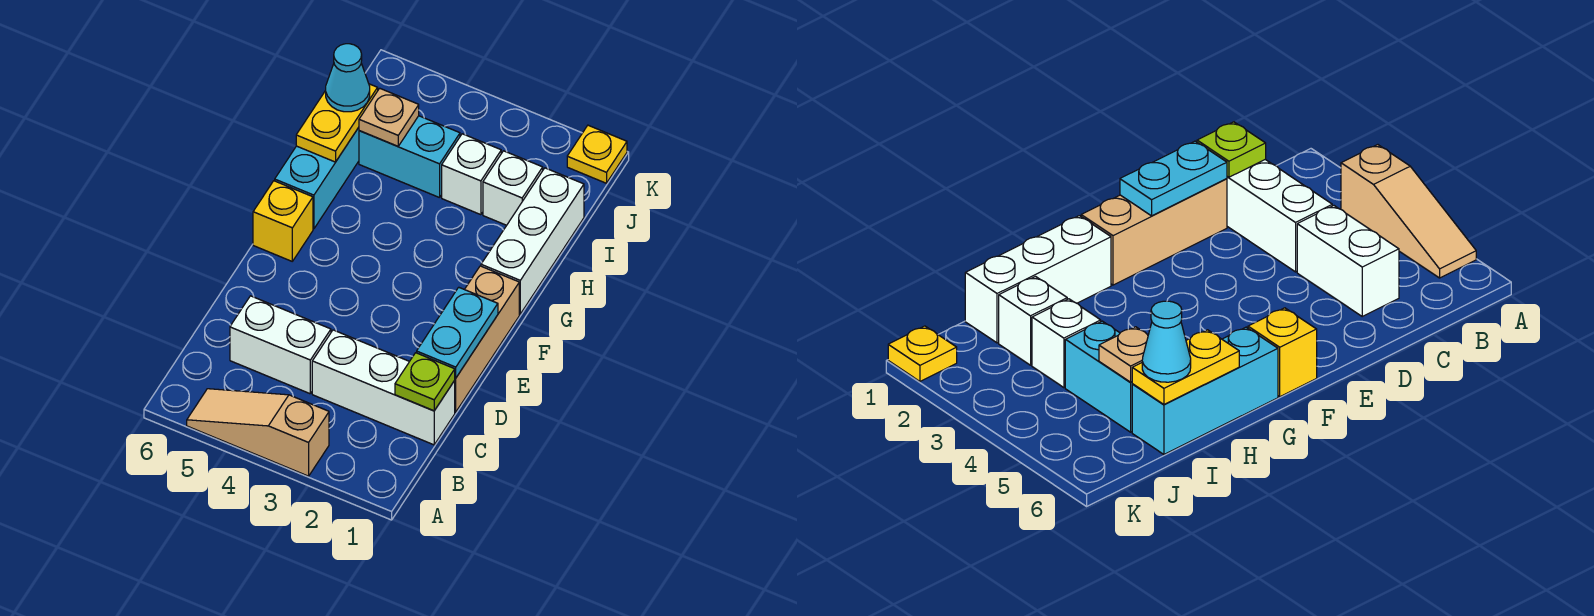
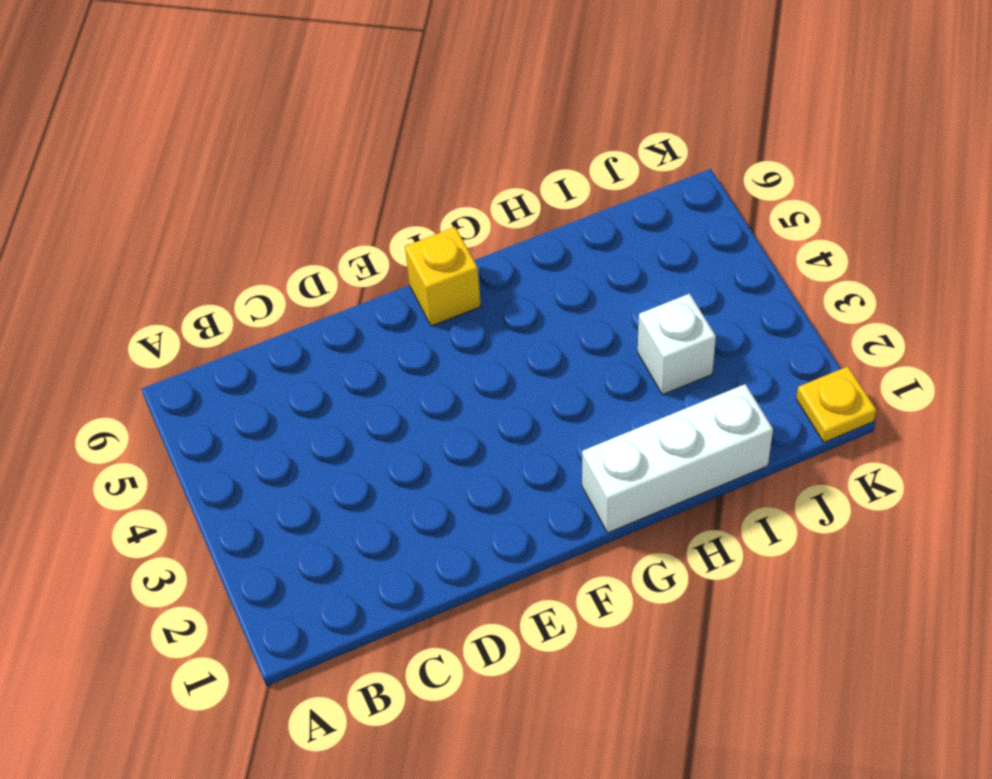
none -> tan 1x3 slope [187,389,329,476]
none -> white 1x3 brick [312,330,455,445]
none -> white 1x2 brick [230,296,331,394]

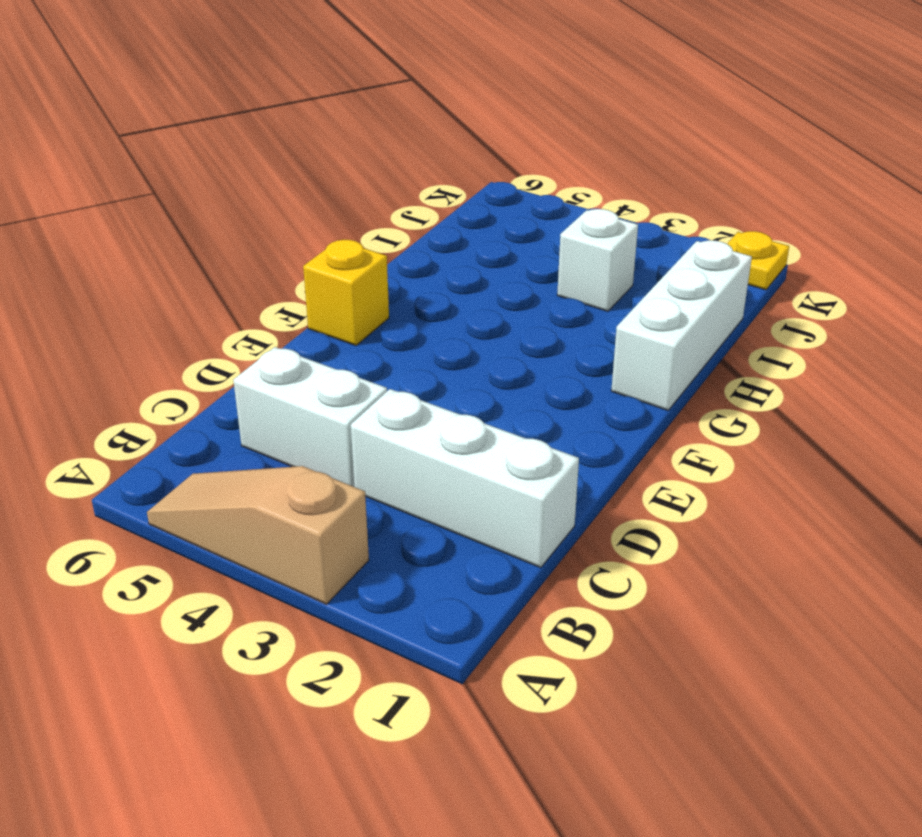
none -> tan 1x3 brick [454,266,519,412]
none -> cyan 1x3 brick [275,127,359,229]
none -> white 1x1 brick [483,151,543,225]

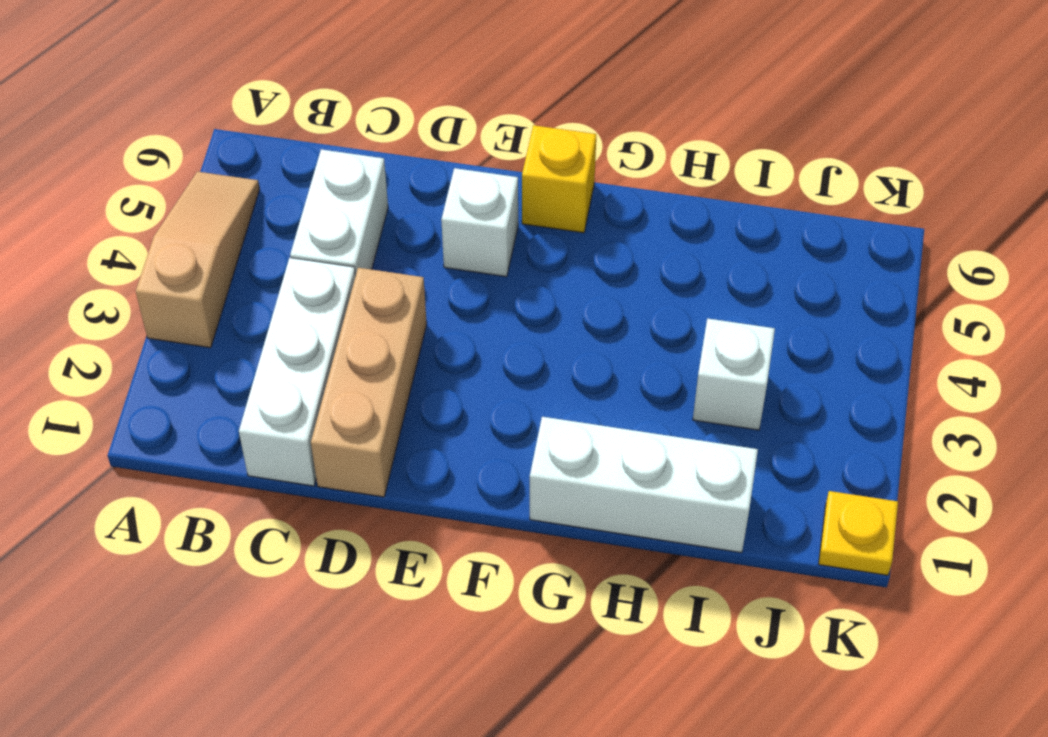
tan 1x3 brick [311,268,427,497] -> tan 1x3 brick turned to [454,266,519,412]
white 1x1 brick [441,168,518,277] -> white 1x1 brick moved to [483,151,543,225]
none -> cyan 1x3 brick [275,127,359,229]
none -> cyan 1x2 brick [359,116,460,198]
none -> lime 1x1 plate [395,353,455,411]

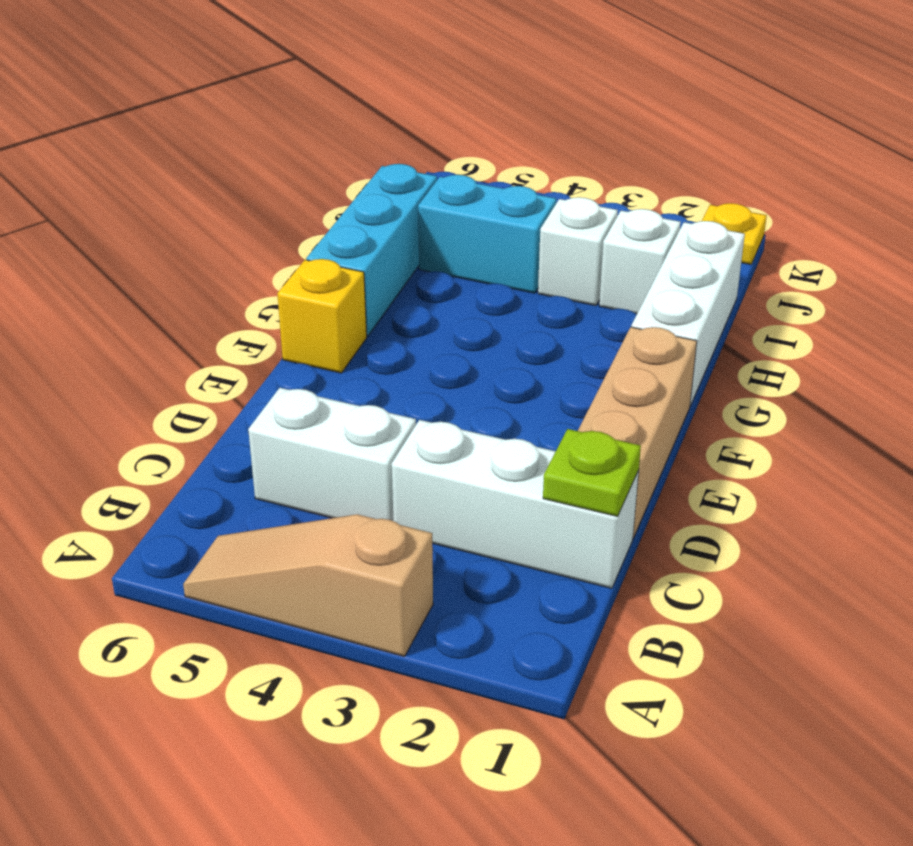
none -> cyan 1x2 plate [417,287,498,378]
none -> yellow 1x2 plate [296,84,378,162]
none -> tan 1x1 plate [359,88,419,146]

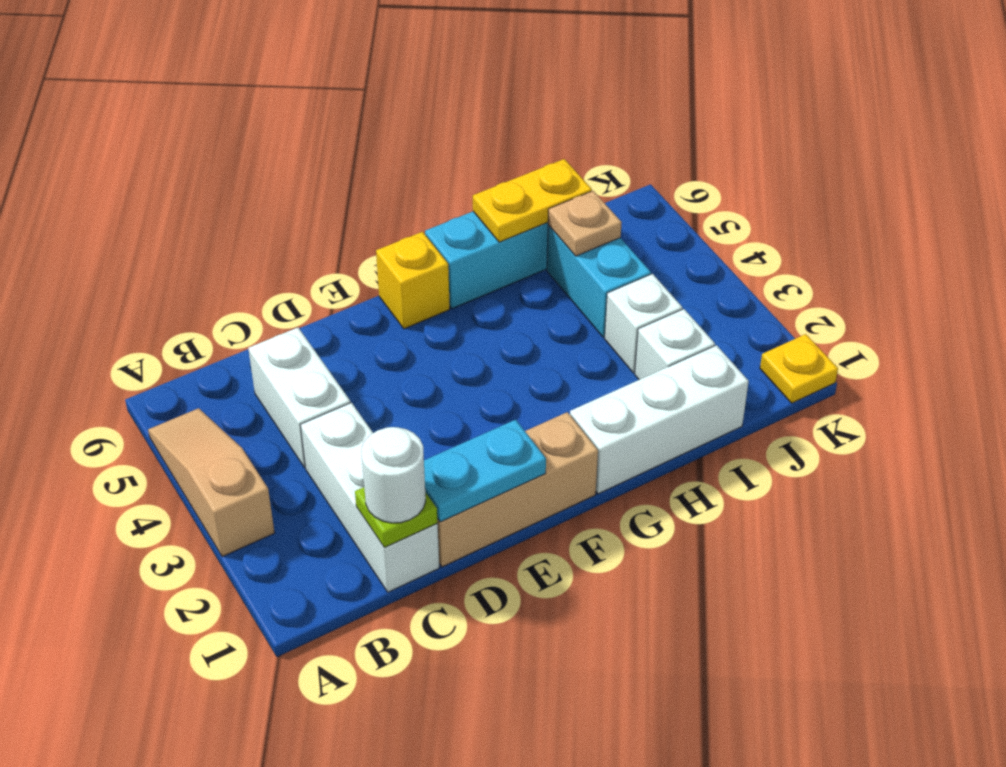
white 1x1 round brick [362,427,426,523] -> none
none -> cyan 1x1 cone [326,44,370,112]

